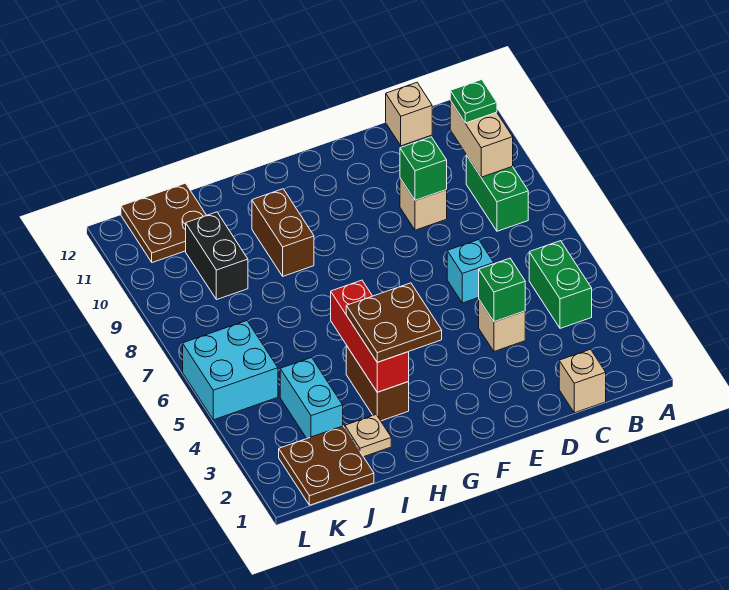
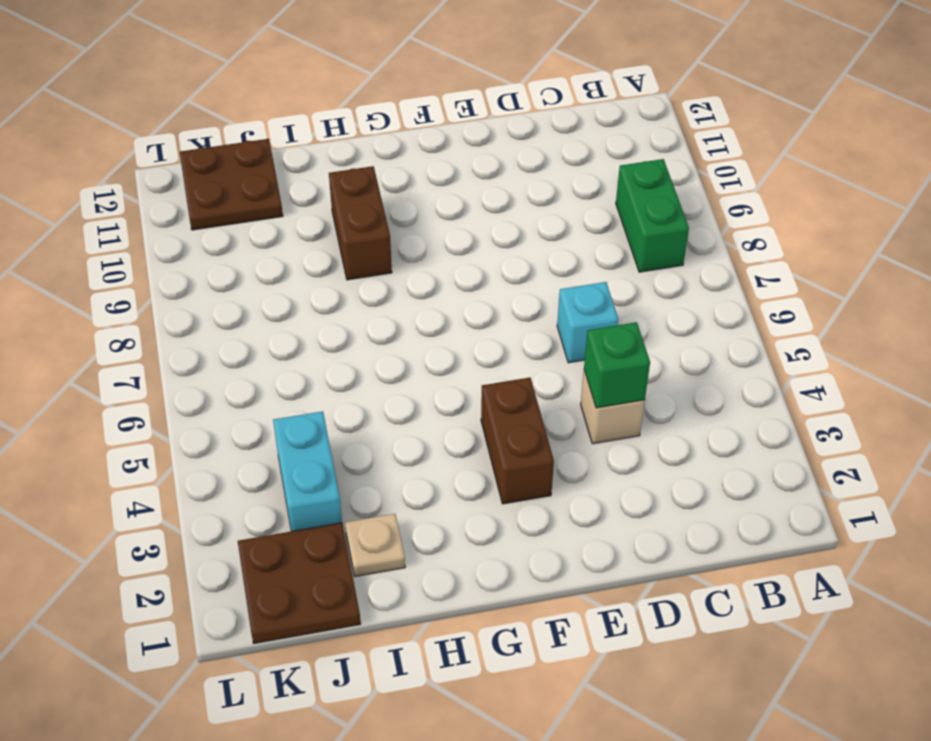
brown 1x2 brick [481,378,554,504] -> brown 1x2 brick moved to [346,346,409,421]
none -> green 1x2 brick [529,241,592,328]
none -> tan 1x1 brick [559,349,606,413]
none -> tan 1x1 brick [386,83,432,146]

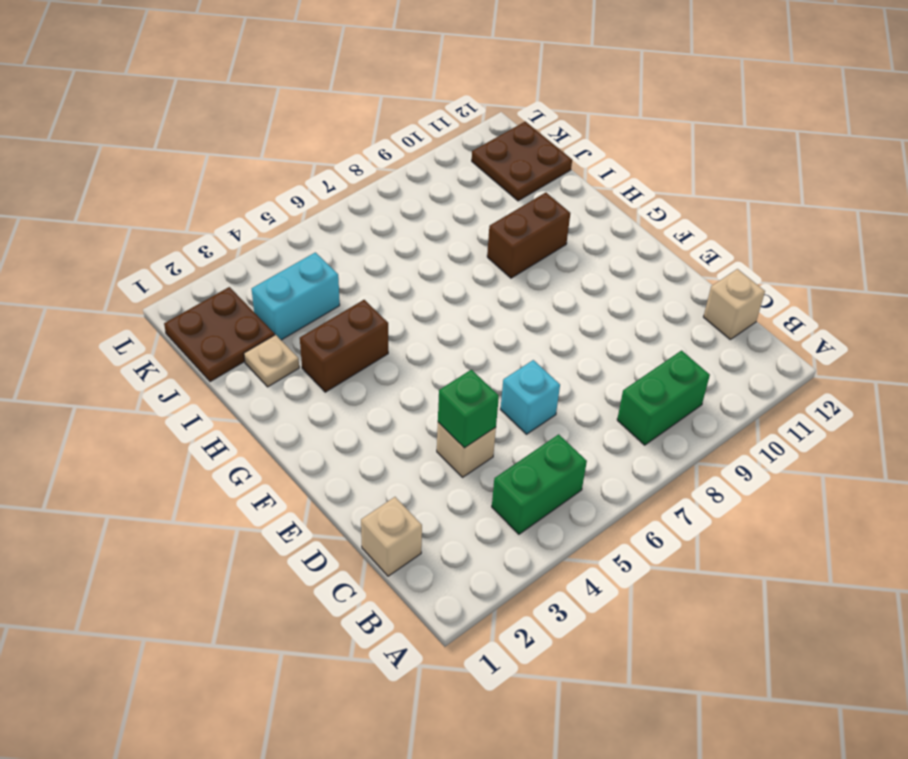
none -> tan 1x1 brick [400,178,447,230]
none -> black 1x2 brick [186,212,248,300]
none -> cyan 2x2 brick [183,321,278,420]

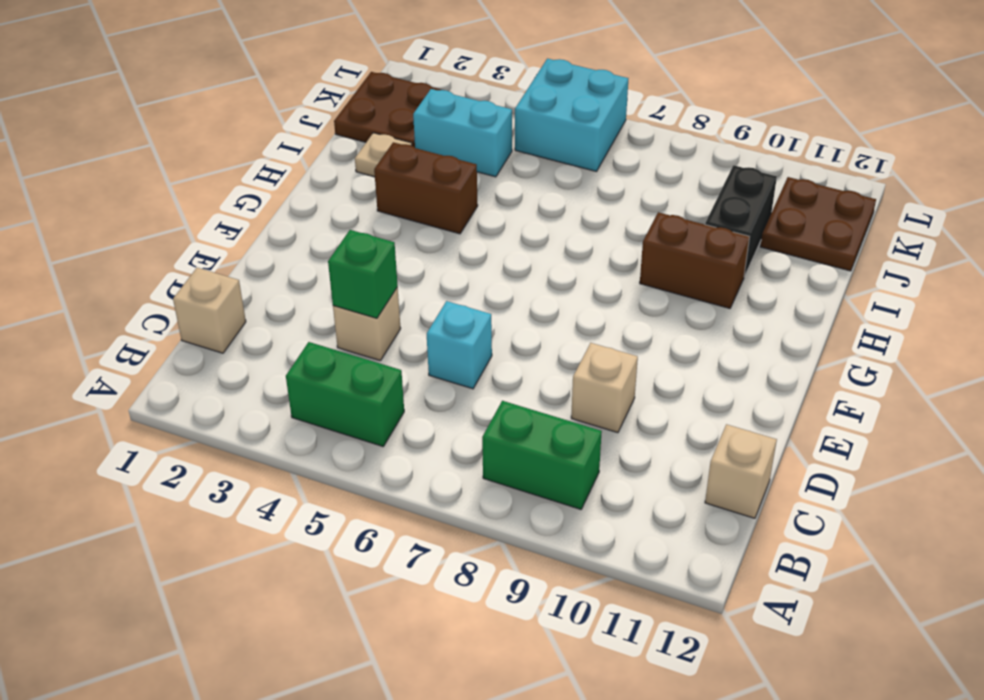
black 1x2 brick [705,165,777,277] -> black 1x2 brick turned to [186,212,248,300]
none -> tan 1x2 brick [450,101,513,177]
none -> green 1x1 brick [400,137,447,200]
none -> red 1x3 brick [331,280,409,392]

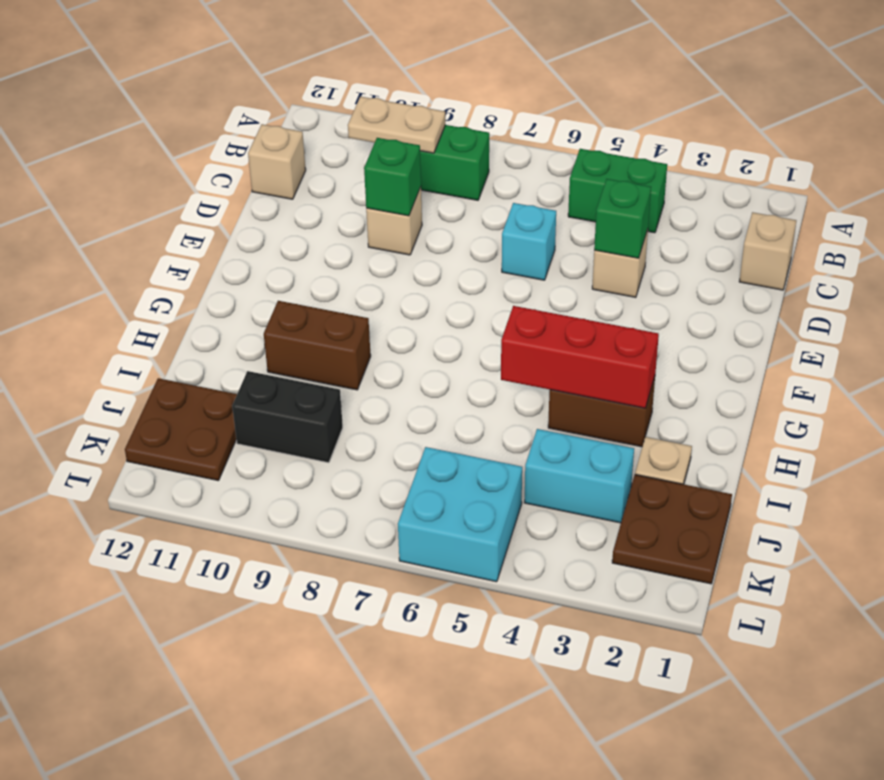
tan 1x2 plate [348,97,445,153] -> tan 1x2 brick [450,101,513,177]
none -> green 1x1 plate [450,80,497,123]
none -> brown 2x2 plate [346,283,442,362]

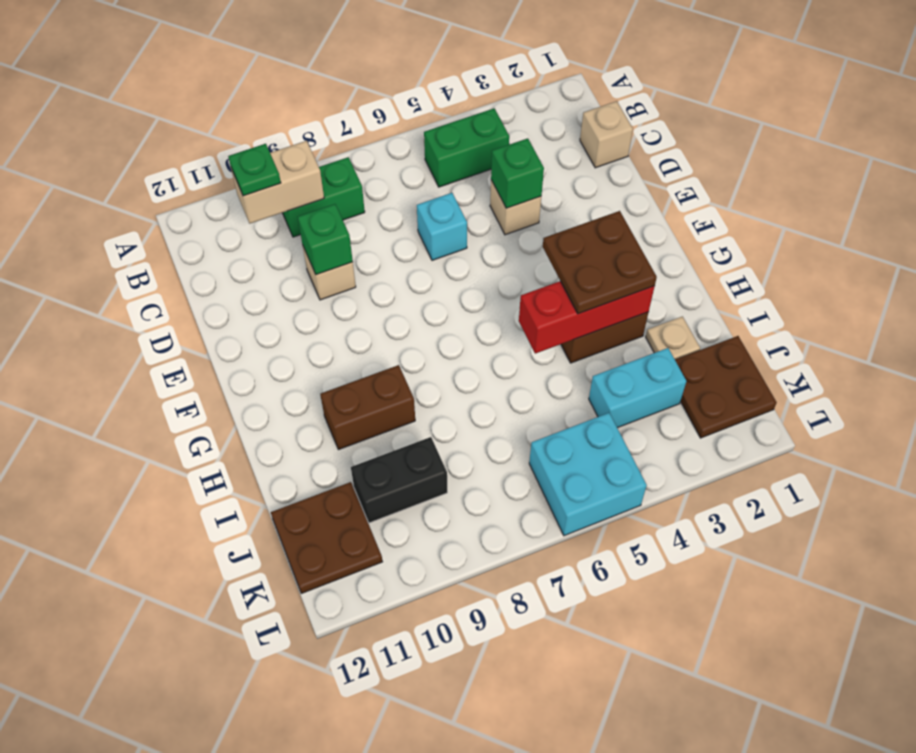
none -> tan 1x1 brick [386,83,432,146]

